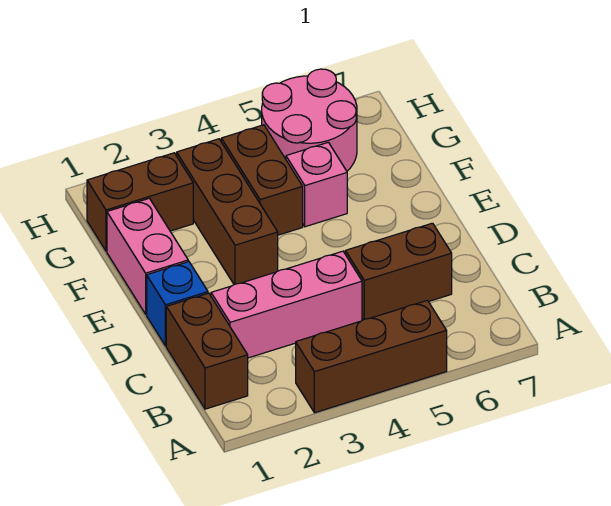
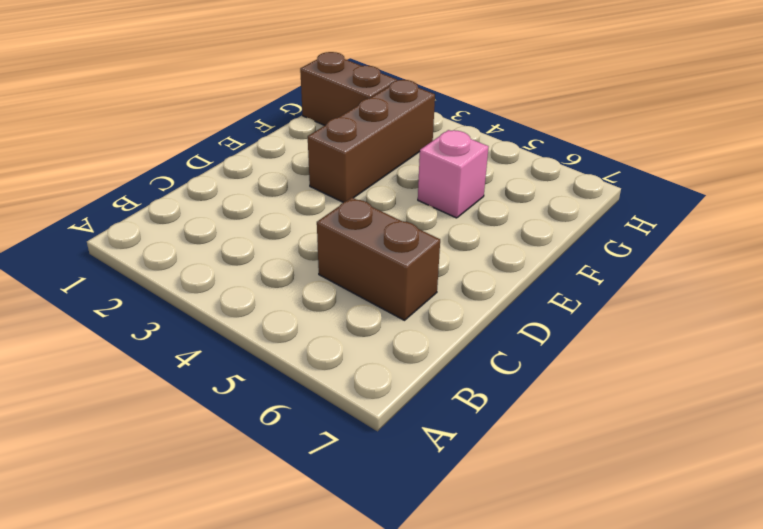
none -> brown 1x3 brick [296,300,447,413]
none -> brown 1x2 brick [166,293,248,409]

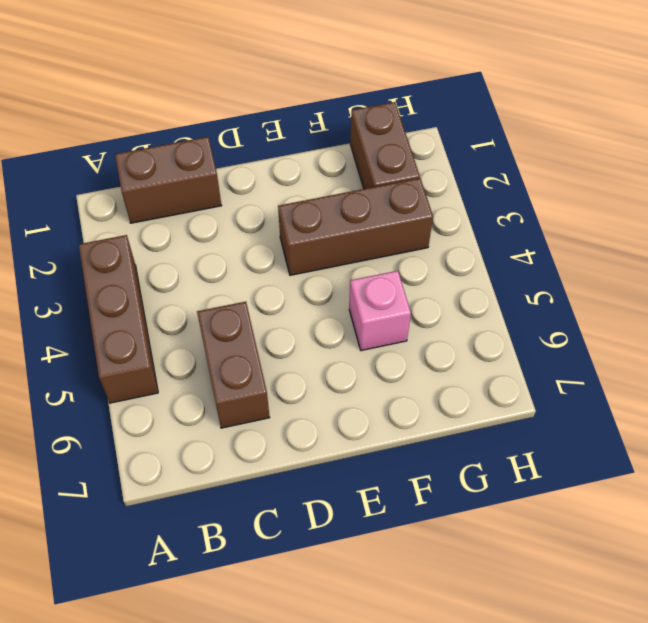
none -> pink 1x3 brick [211,251,362,358]
none -> blue 1x1 brick [147,262,208,346]

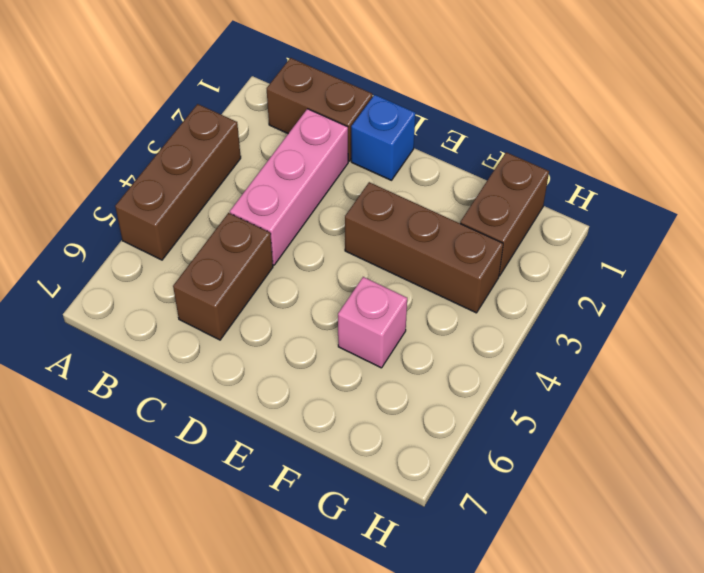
none -> pink 1x2 brick [107,198,188,314]
none -> brown 1x2 brick [221,125,303,235]

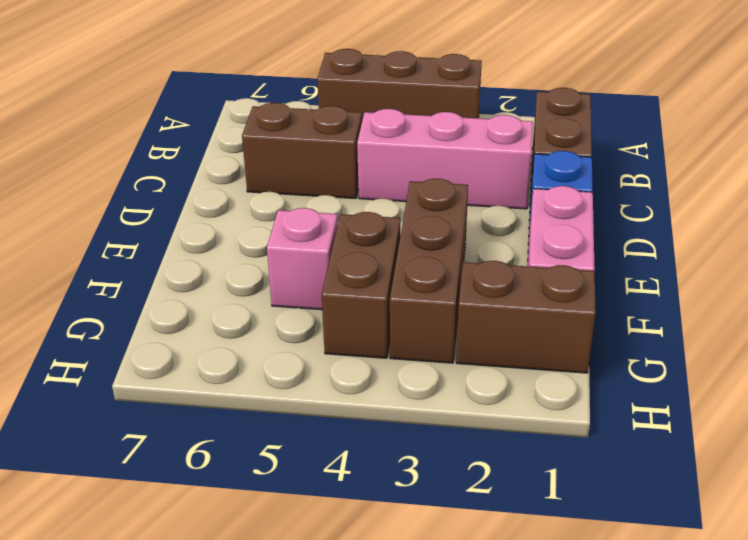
none -> pink 2x2 round brick [262,69,357,171]

